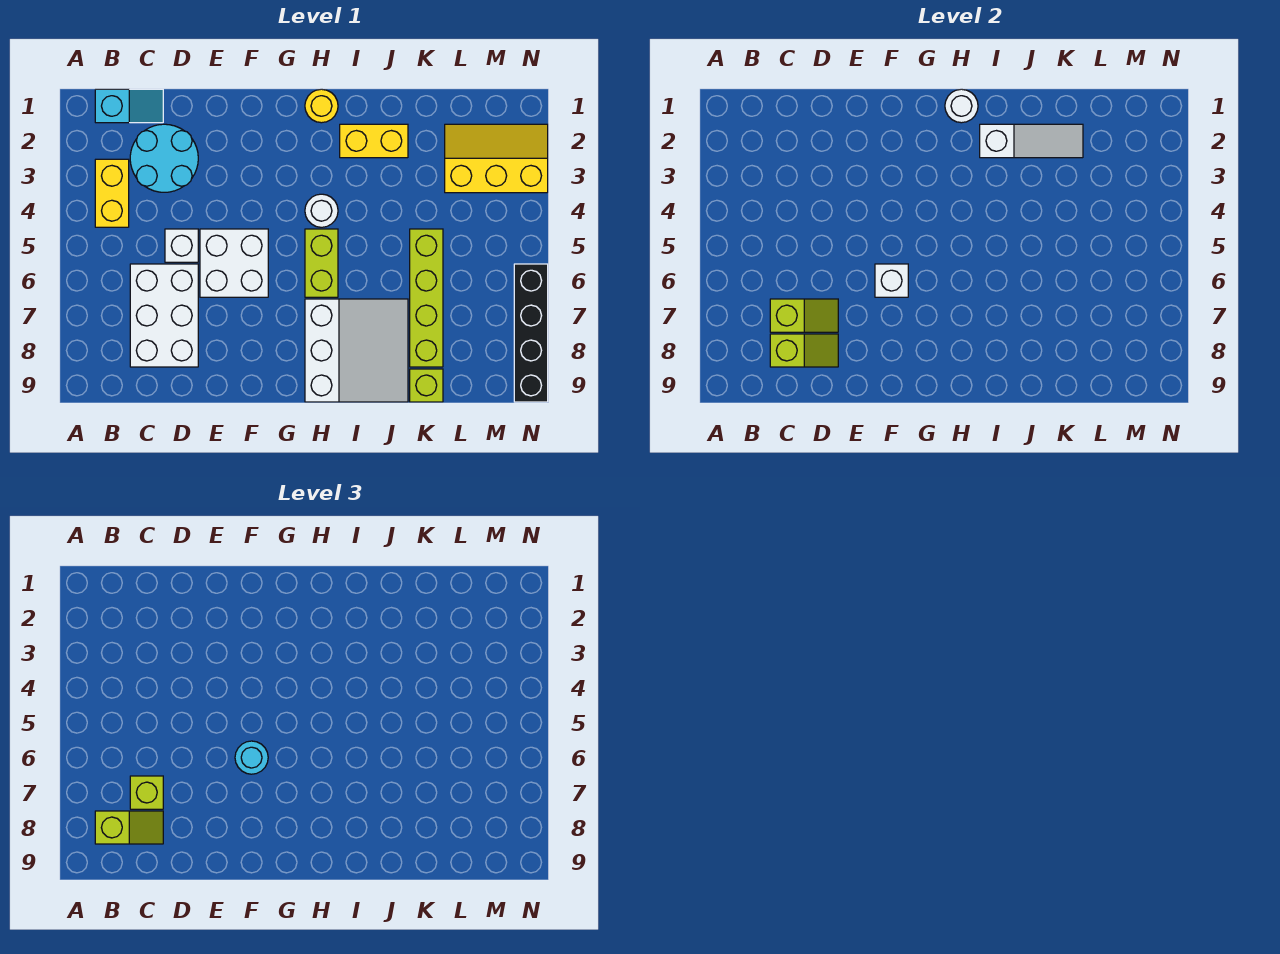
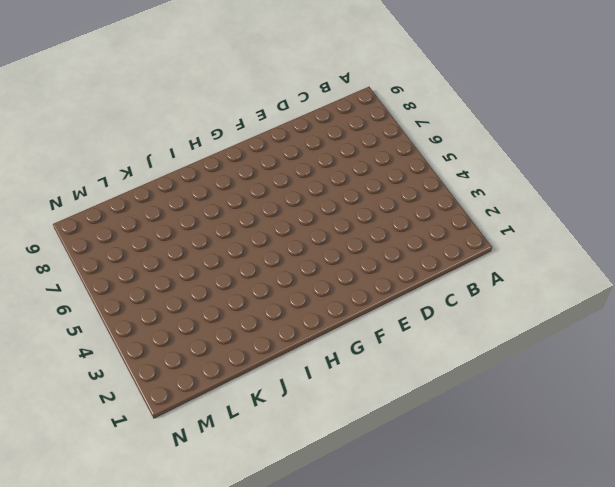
none -> cyan 1x2 slope [95,89,163,123]
none -> yellow 1x2 brick [95,159,129,227]
none -> cyan 2x2 round brick [130,124,198,192]

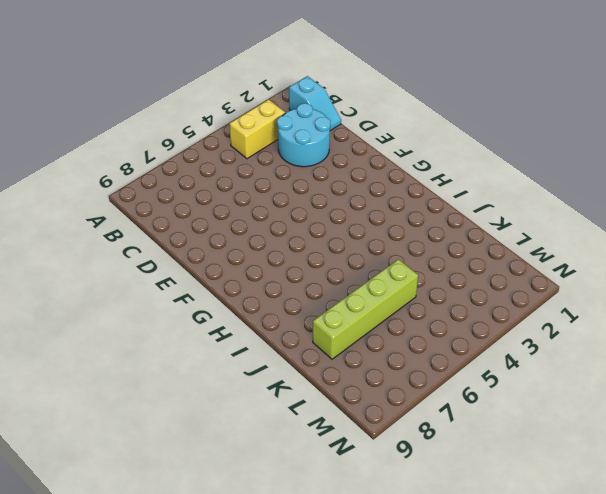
none -> white 2x3 brick [130,264,198,367]
none -> white 1x1 brick [165,229,198,262]
none -> white 2x2 brick [200,229,268,297]

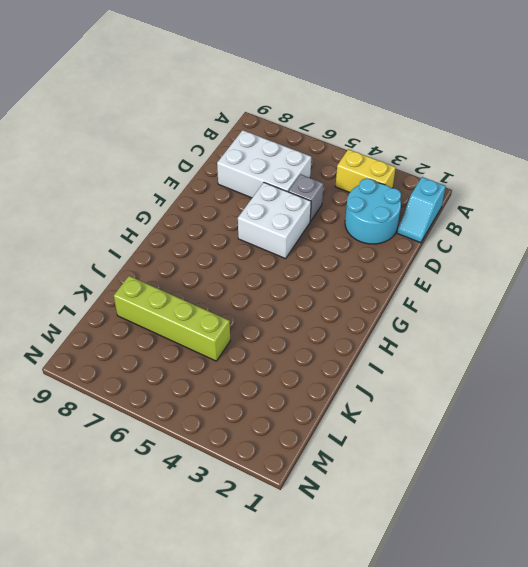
grey 1x1 brick [288,174,323,221] -> white 1x1 brick [165,229,198,262]
none -> yellow 1x1 round brick [305,89,338,123]
none -> white 1x1 round brick [305,194,338,227]
none -> lime 1x2 brick [305,229,338,297]

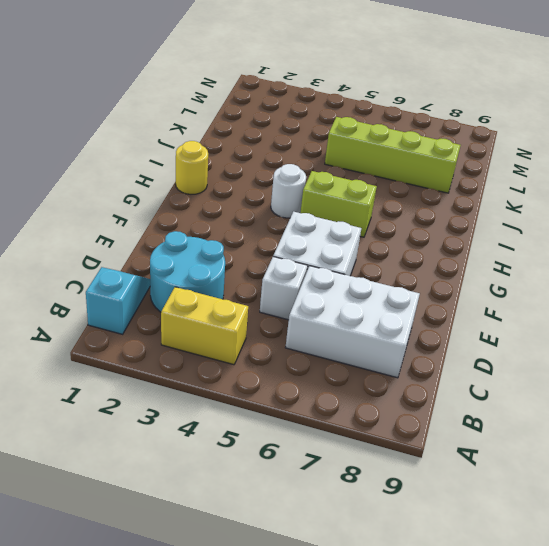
none -> white 3x3 slope [305,299,408,402]
none -> yellow 1x2 brick [340,124,408,158]
none -> lime 1x1 brick [410,369,443,402]

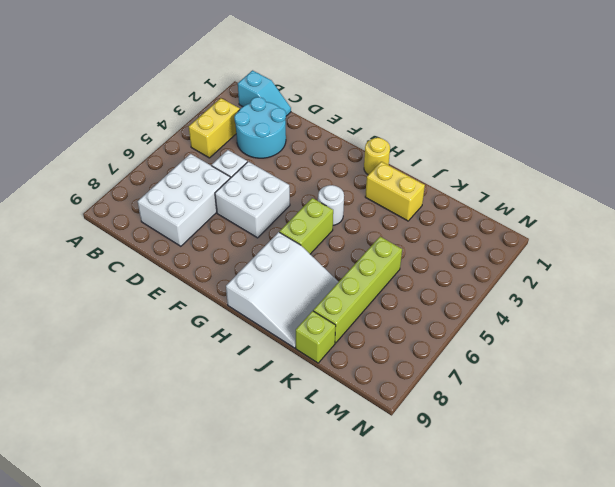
none -> yellow 2x3 slope [445,124,548,193]
none -> black 1x4 brick [514,264,548,402]
none -> lime 1x2 slope [770,299,838,332]

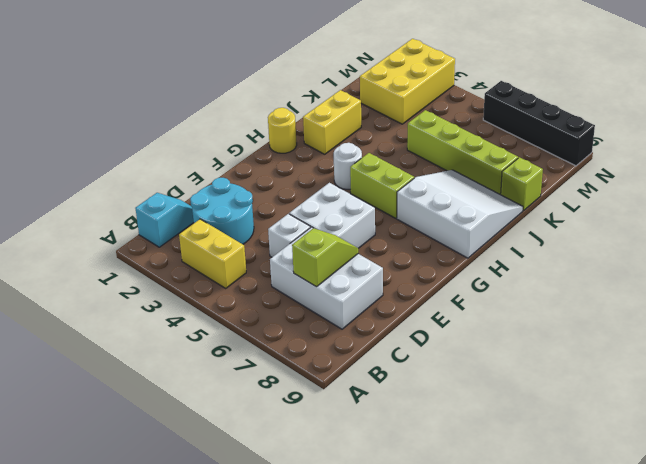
yellow 2x3 brick [360,39,455,124] -> yellow 2x3 slope [445,124,548,193]
none -> lime 1x2 slope [770,334,838,367]
none -> white 1x1 brick [875,264,908,297]
none -> white 1x1 round brick [945,89,978,123]

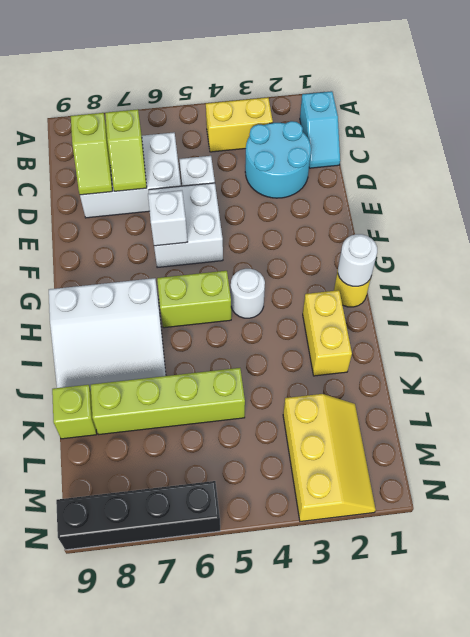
none -> white 1x3 slope [980,124,1083,158]
none -> lime 1x2 slope [95,811,163,844]
none -> lime 1x1 brick [130,776,163,809]

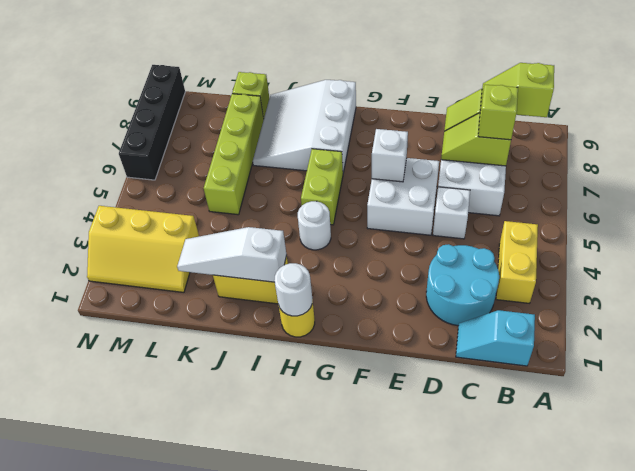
none -> cyan 1x1 round brick [235,741,268,774]

